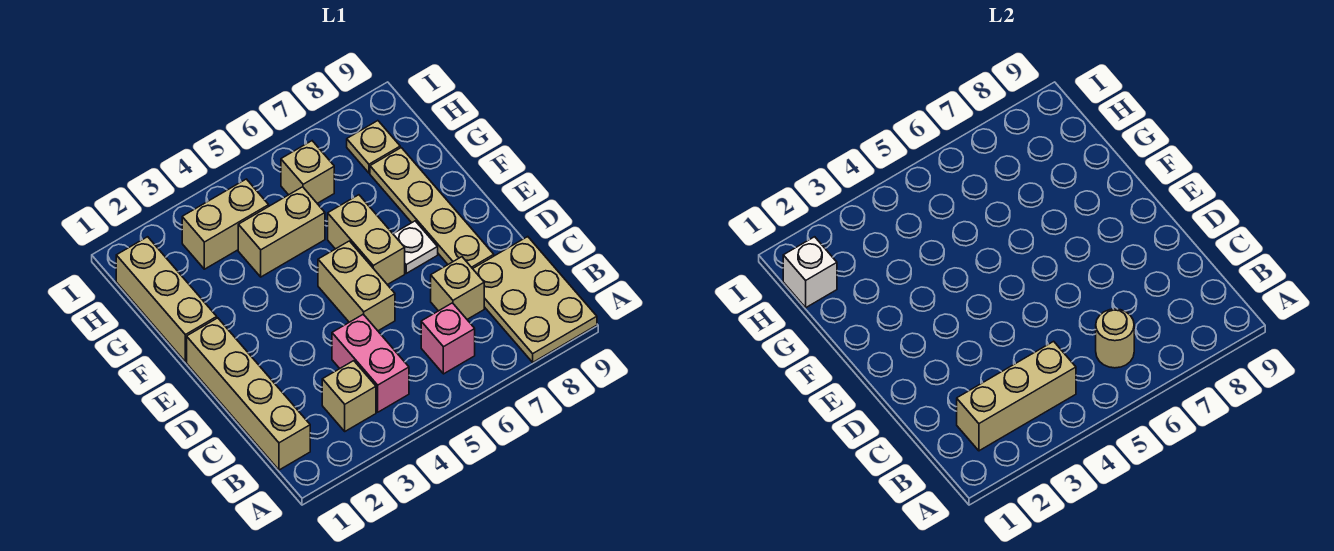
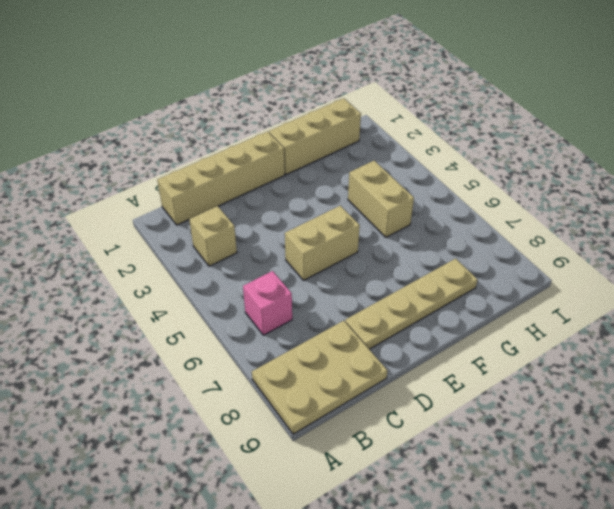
none -> pink 1x2 brick [332,314,409,412]
none -> tan 1x1 brick [431,257,484,319]
none -> tan 1x2 brick [328,195,405,285]

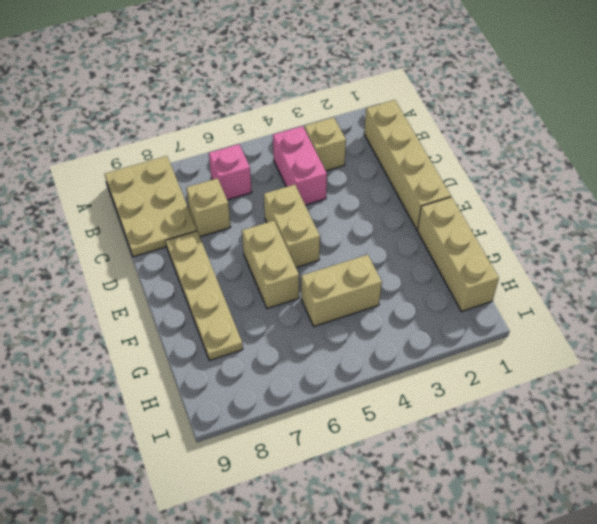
none -> white 1x1 plate [393,221,438,273]
none -> tan 1x2 brick [182,179,269,269]
none -> tan 1x1 brick [281,141,334,203]

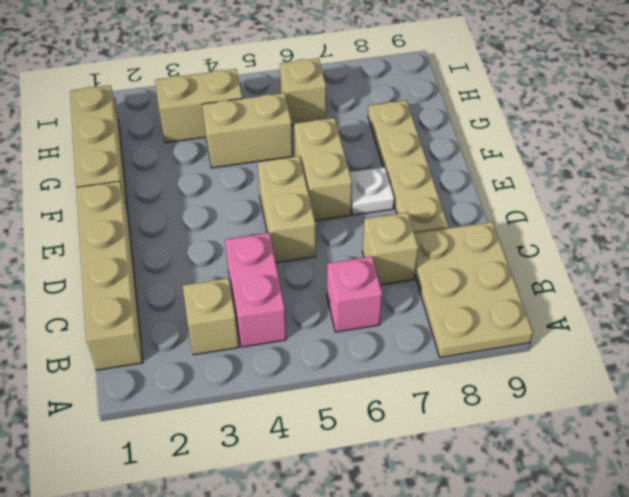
none -> tan 1x1 plate [347,121,400,173]
none -> tan 1x3 brick [957,341,1076,451]
none -> tan 1x1 round brick [1096,309,1134,368]

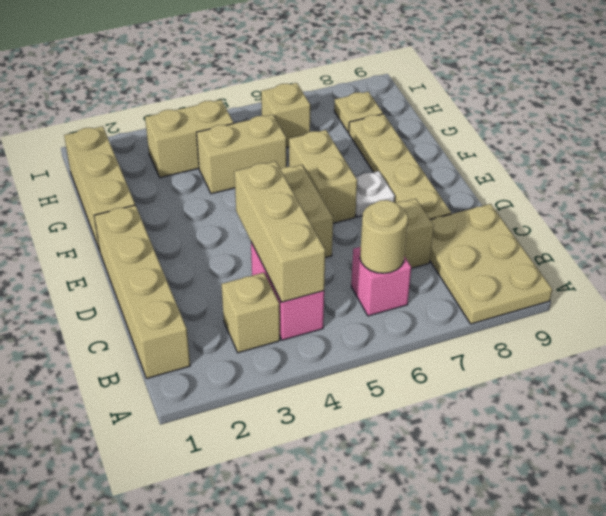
tan 1x3 brick [234,161,325,302] -> tan 1x3 brick turned to [957,341,1076,451]
none -> white 1x1 brick [783,237,837,307]

